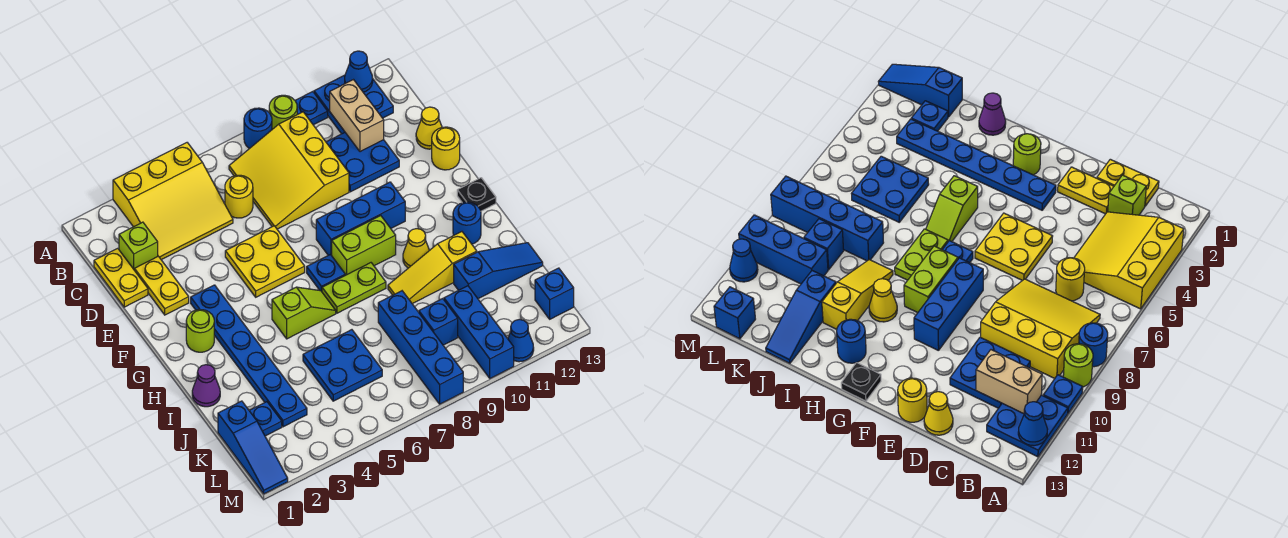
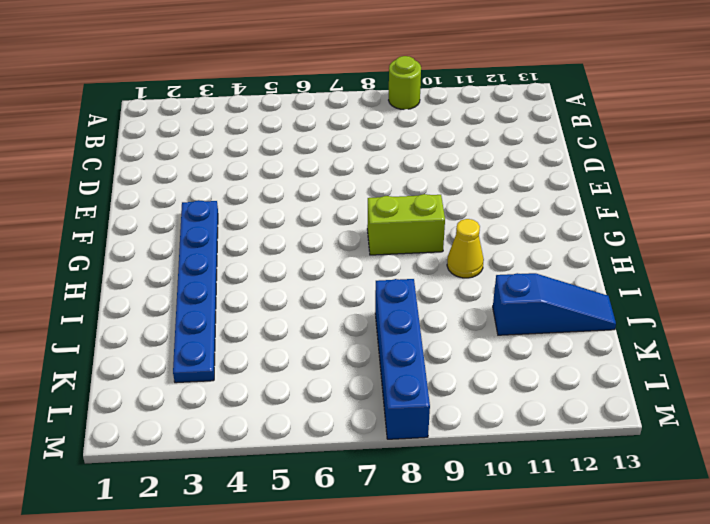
none -> yellow 3x3 slope [113,143,233,260]
none -> blue 1x1 round brick [244,108,272,149]
none -> blue 1x1 plate [295,92,328,125]
none -> blue 2x2 plate [314,75,393,134]

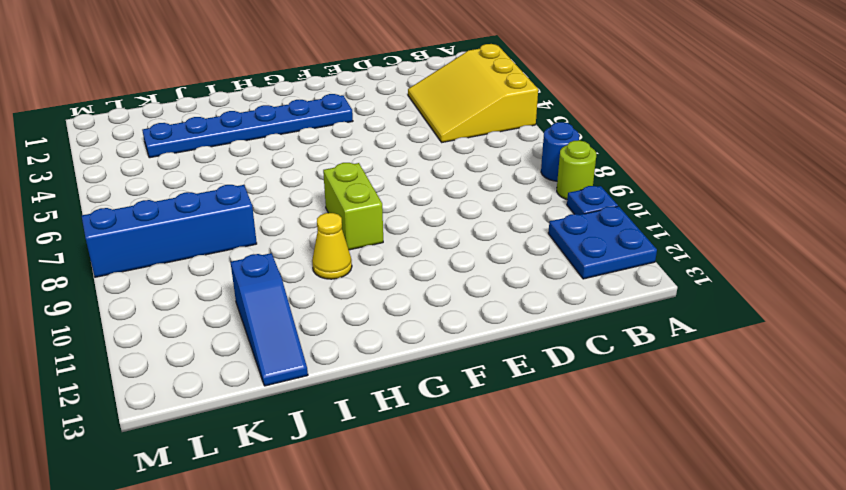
none -> yellow 3x3 slope [229,112,349,229]
none -> yellow 1x2 plate [94,248,148,307]
none -> lime 1x1 brick [119,222,158,270]
none -> yellow 1x1 round brick [225,175,253,218]

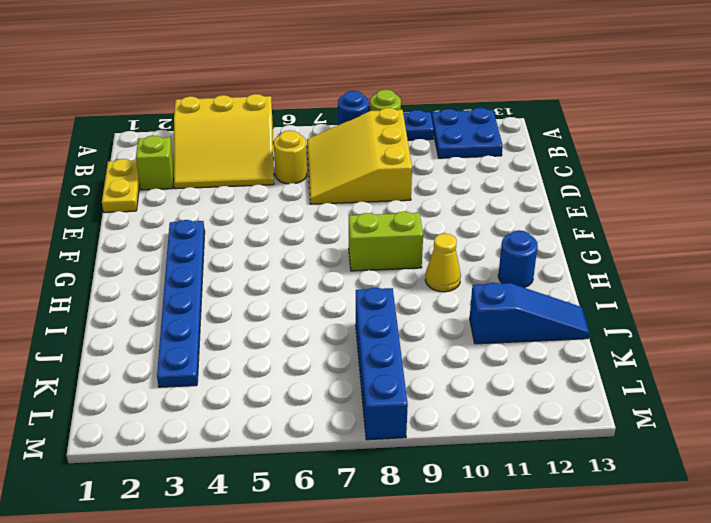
none -> blue 2x2 plate [326,132,399,192]
none -> yellow 1x2 plate [135,256,189,315]
none -> yellow 1x1 cone [416,107,442,149]
none -> yellow 2x2 plate [225,226,305,297]

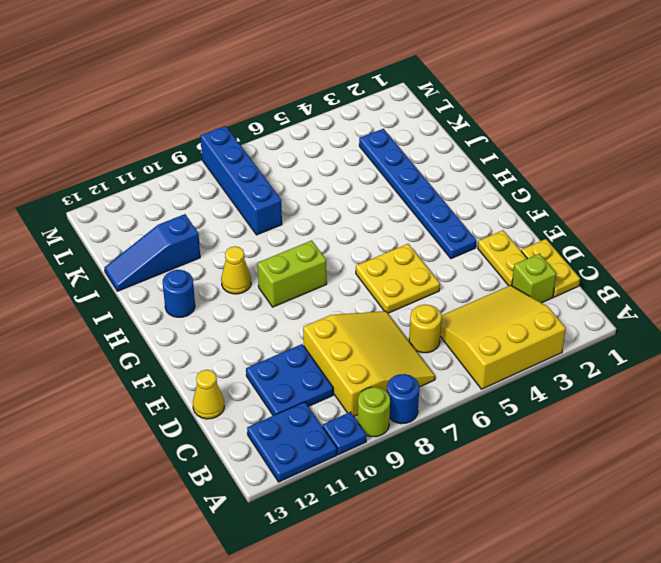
none -> yellow 1x1 round brick [432,127,460,170]
none -> blue 1x3 brick [316,182,405,255]
none -> lime 1x1 round brick [186,310,214,352]
none -> blue 1x1 plate [307,255,345,291]

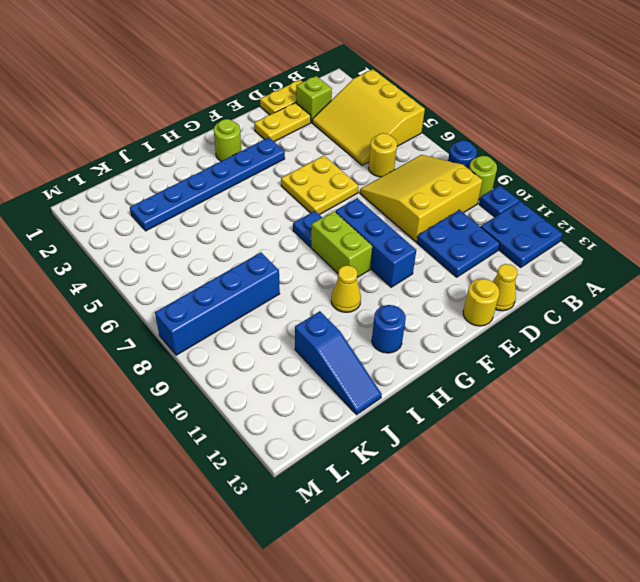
none -> black 1x1 plate [457,178,496,211]
none -> lime 1x2 slope [272,287,336,339]
none -> lime 1x2 plate [322,263,386,313]
none -> purple 1x1 cone [192,365,220,407]

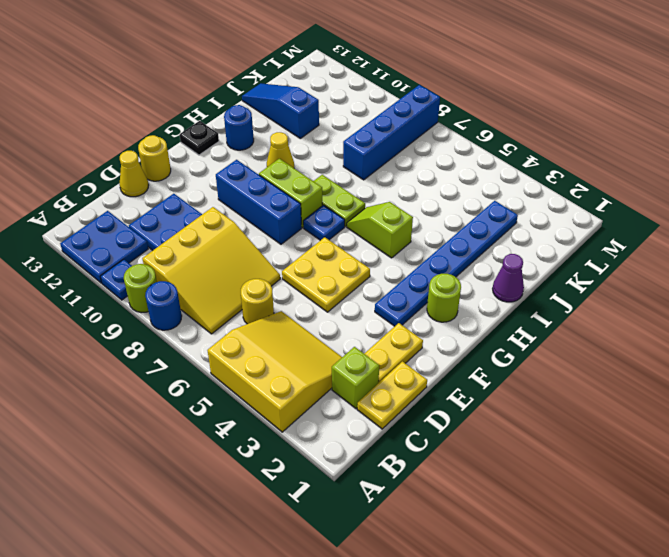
none -> yellow 1x3 slope [388,232,477,304]
none -> blue 2x2 plate [303,330,382,401]
none -> blue 1x3 slope [218,401,288,494]
none -> blue 1x1 plate [249,402,282,436]

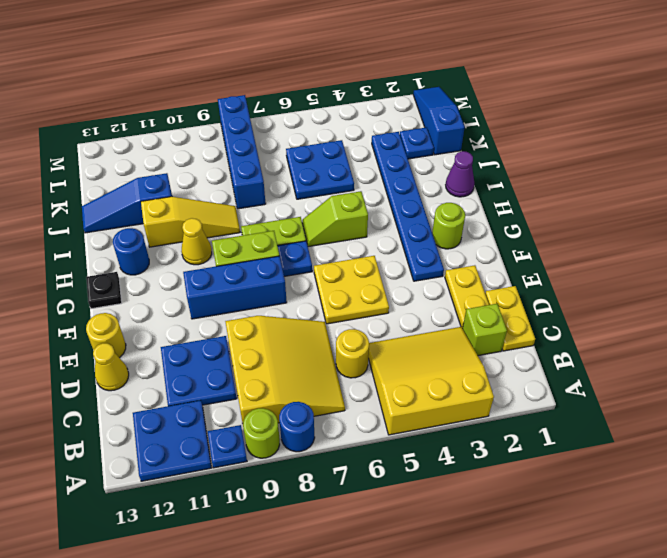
none -> blue 1x1 brick [419,299,458,345]
none -> blue 1x3 brick [444,286,514,378]
none -> blue 1x1 brick [535,268,574,319]
none -> blue 1x1 cone [508,319,534,362]

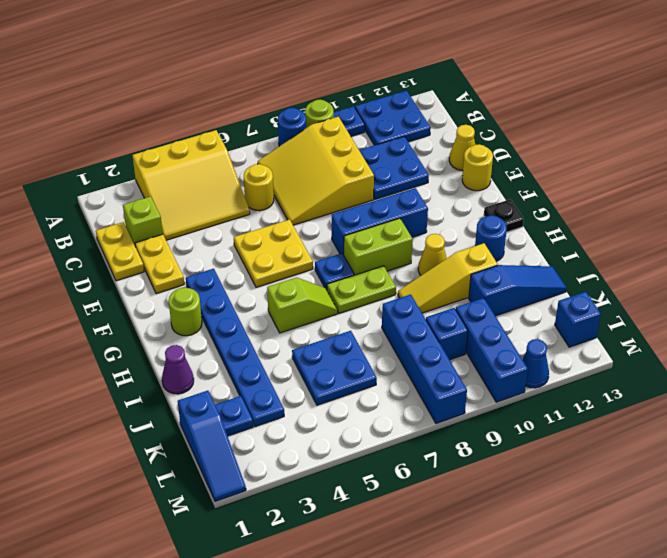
none -> blue 1x1 cone [345,51,373,92]
none -> tan 1x2 brick [330,80,384,152]

